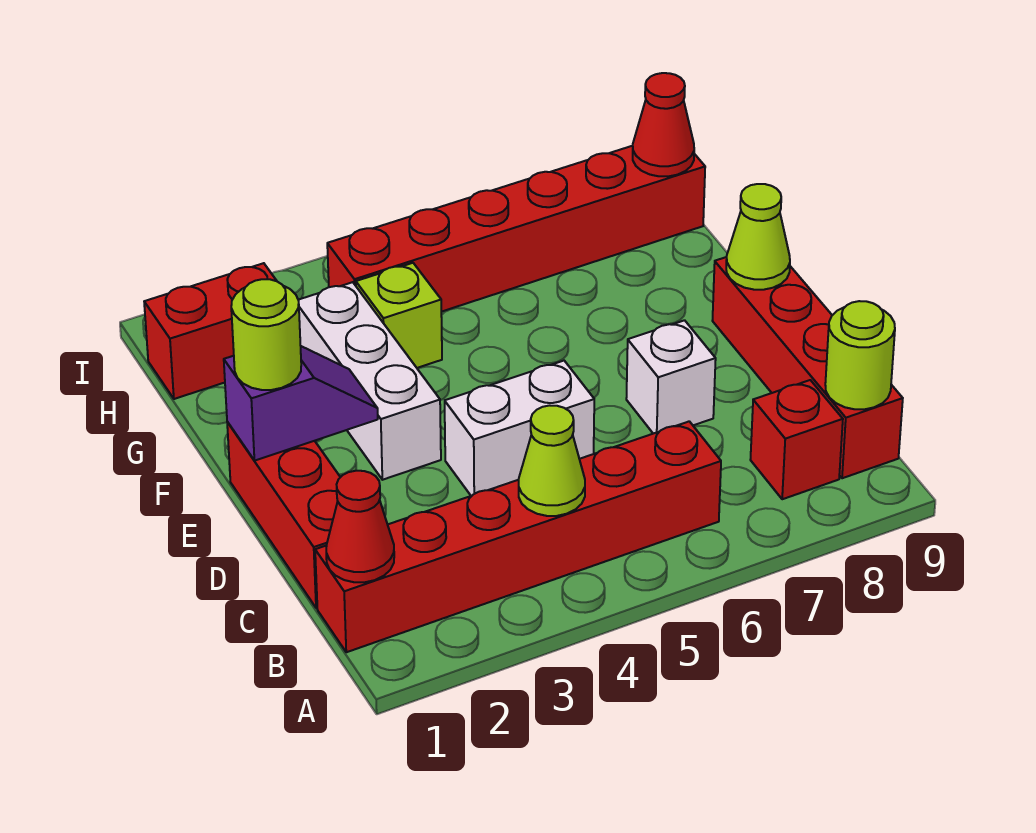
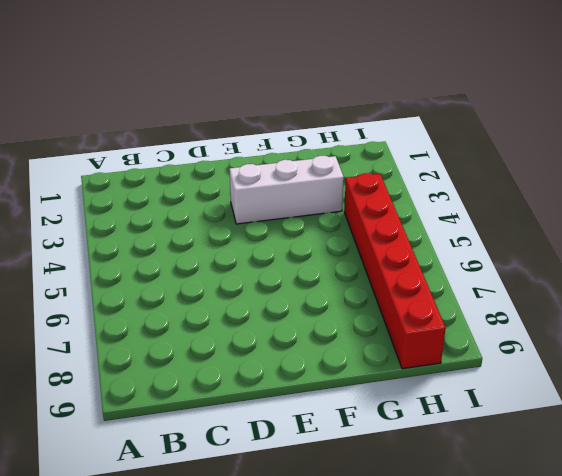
none -> red 1x6 brick [315,421,721,652]
none -> red 1x1 brick [750,380,843,499]
none -> red 1x4 brick [712,257,903,478]

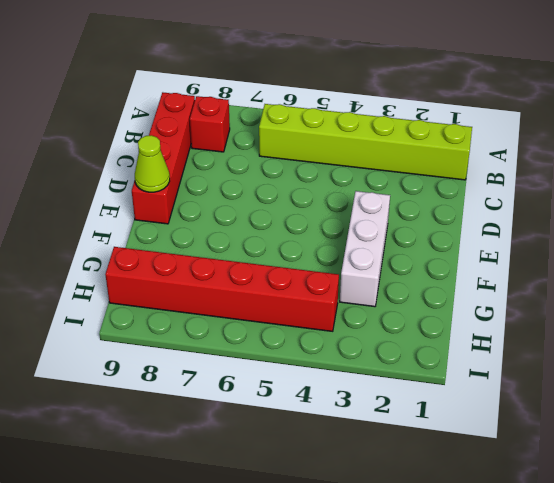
lime 1x6 brick [259,104,472,180] -> red 1x6 brick [315,421,721,652]
none -> red 1x3 brick [227,422,340,608]
none -> white 1x2 brick [445,361,594,496]
none -> white 1x1 brick [626,320,716,434]

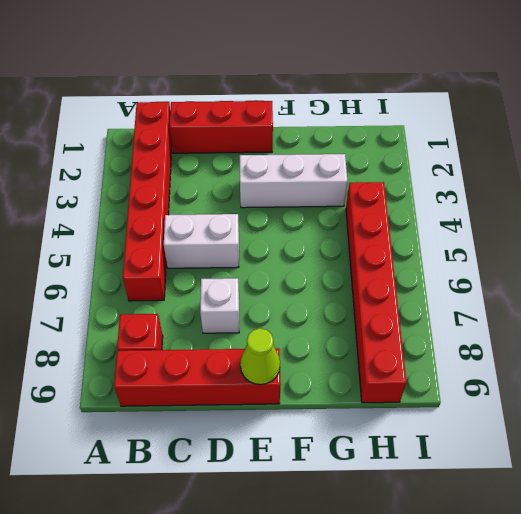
white 1x2 brick [164,214,239,268] -> white 1x2 brick turned to [445,361,594,496]
none -> lime 1x1 brick [356,263,442,368]
none -> red 1x2 brick [144,263,277,399]
none -> red 1x1 cone [326,471,394,582]

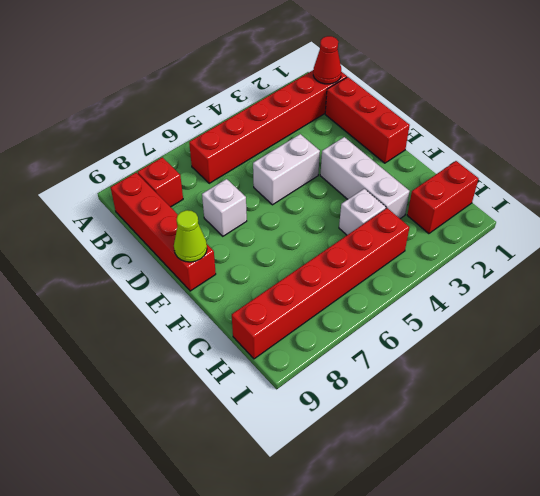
white 1x1 brick [339,189,386,235] -> lime 1x1 brick [356,263,442,368]
none -> lime 1x1 cone [519,405,585,516]
none -> lime 1x1 round brick [825,301,895,409]
none -> purple 1x2 slope [224,346,378,461]

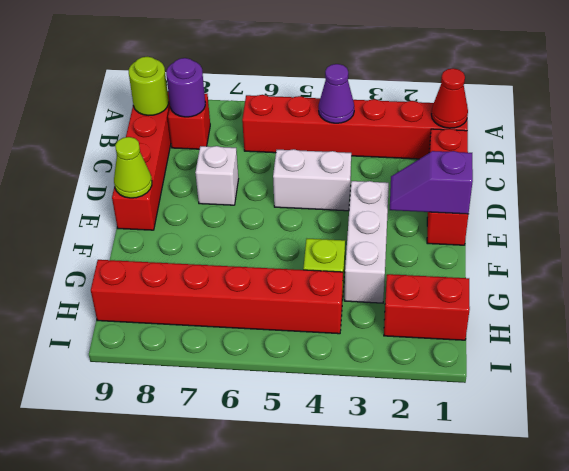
purple 1x1 cone [319,64,354,123] -> lime 1x1 cone [519,405,585,516]
purple 1x1 round brick [166,58,205,117] -> none
none -> red 1x1 cone [633,73,694,176]
none -> lime 1x1 round brick [231,279,301,390]

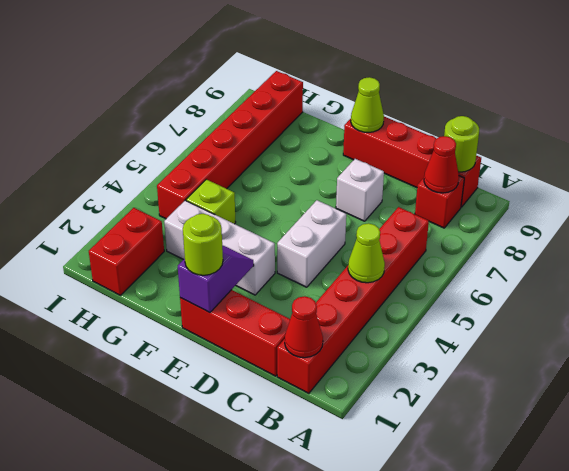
red 1x1 cone [424,136,459,193] -> red 1x1 cone moved to [633,73,694,176]

